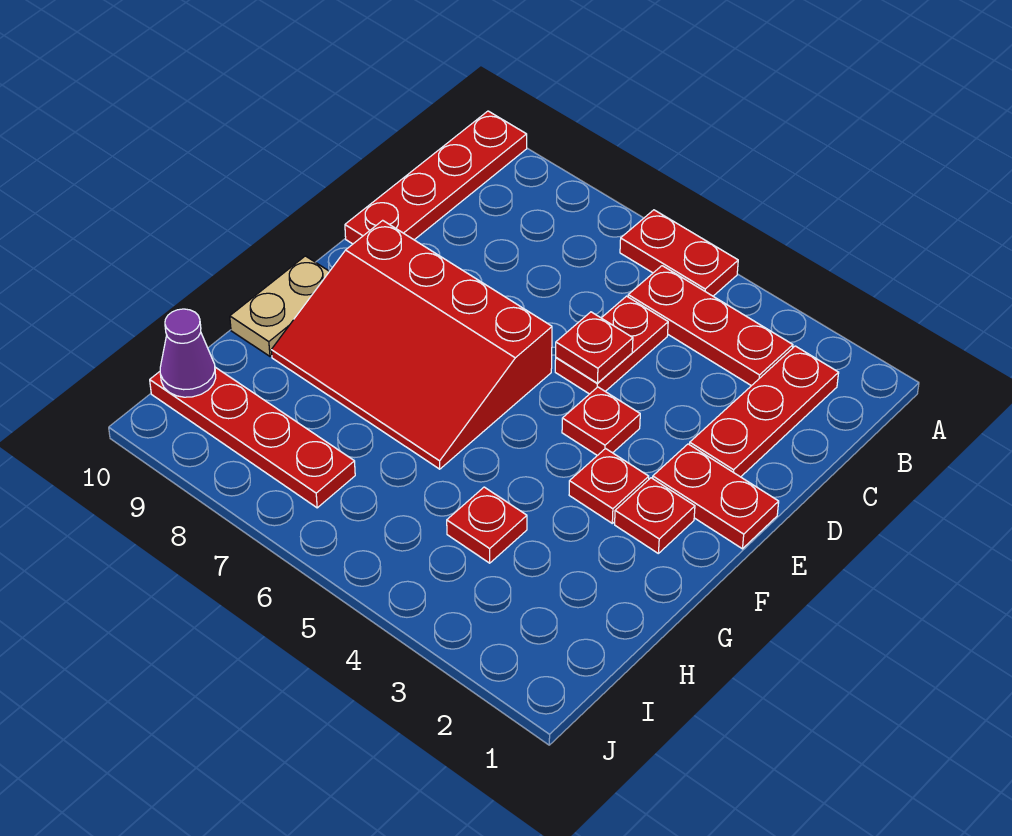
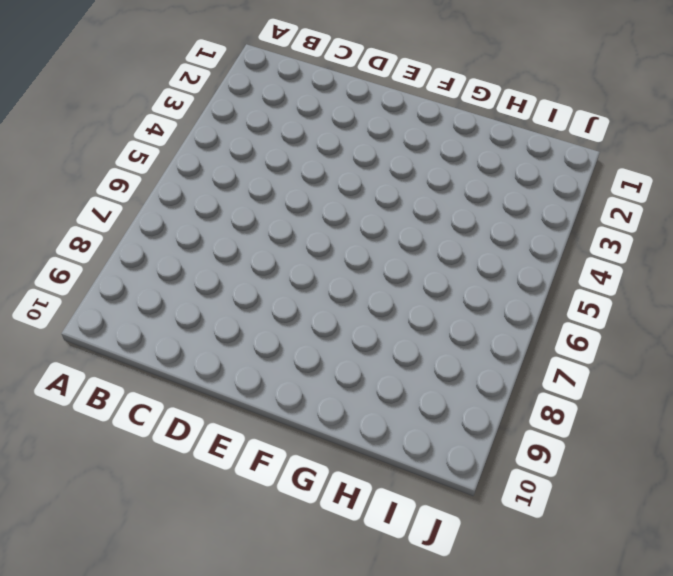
none -> red 1x2 plate [620,210,738,296]
none -> red 1x4 plate [345,111,527,244]
none -> red 1x3 plate [690,346,839,477]

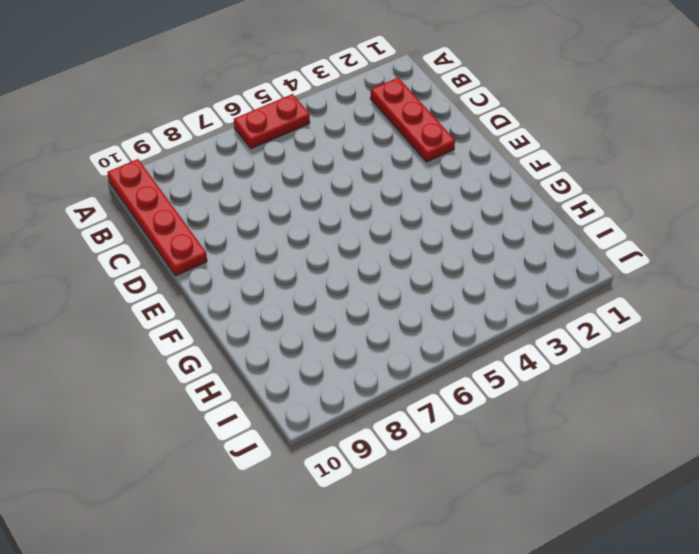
none -> red 1x3 plate [628,266,793,386]
none -> red 1x2 plate [555,296,668,394]
none -> red 1x2 plate [653,444,779,549]

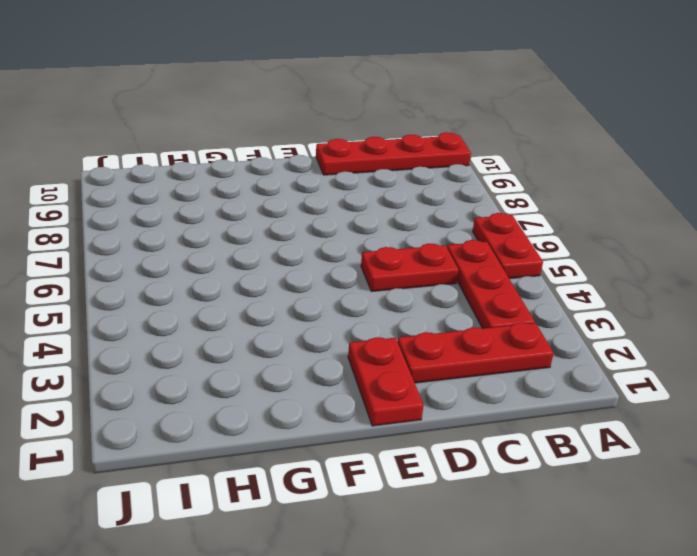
none -> red 1x1 plate [562,387,640,456]
none -> red 3x4 slope [271,220,552,469]
none -> red 1x1 plate [615,478,695,553]

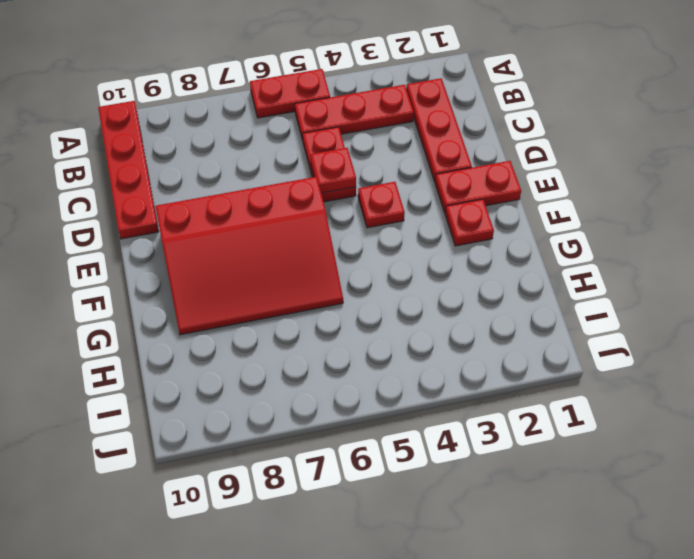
none -> red 1x1 plate [569,449,649,523]
none -> tan 1x2 plate [230,256,329,356]
none -> red 1x1 plate [447,487,527,563]

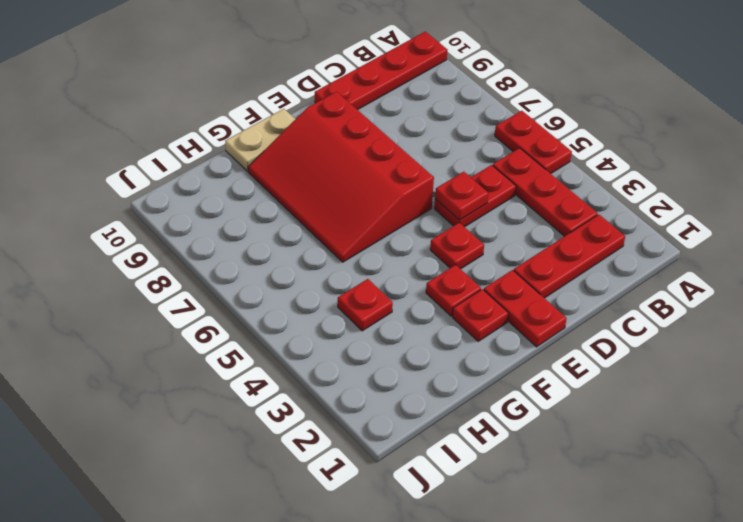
none -> red 1x4 plate [150,367,355,508]
none -> purple 1x1 cone [160,309,216,397]

